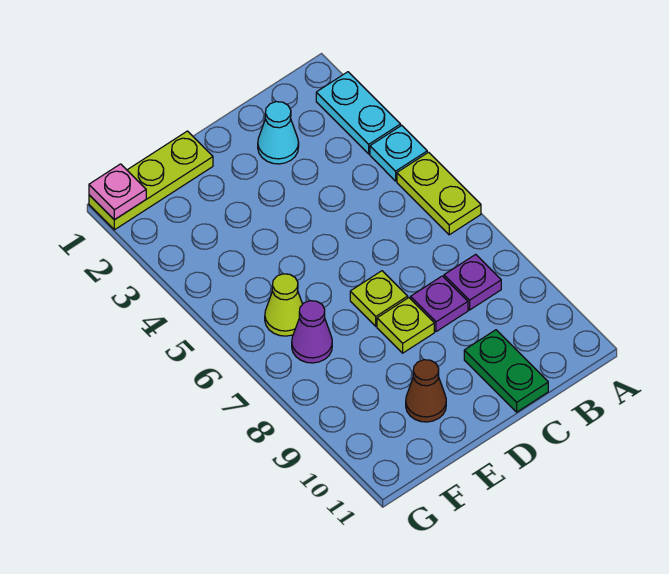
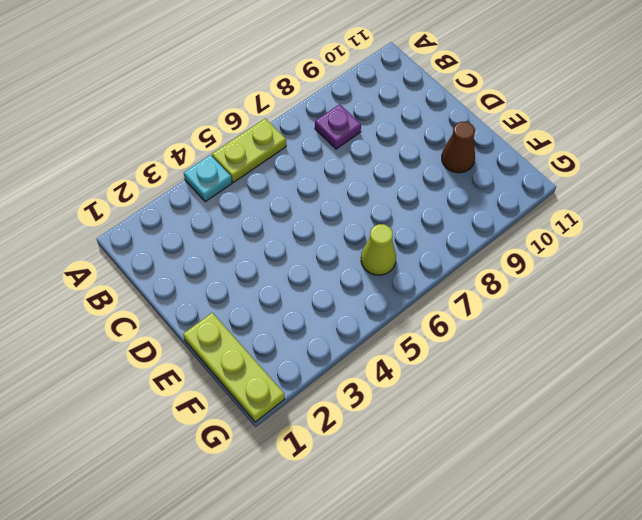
none -> cyan 1x2 plate [316,72,401,154]
none -> cyan 1x1 cone [258,102,299,164]
none -> purple 1x1 plate [411,276,468,332]

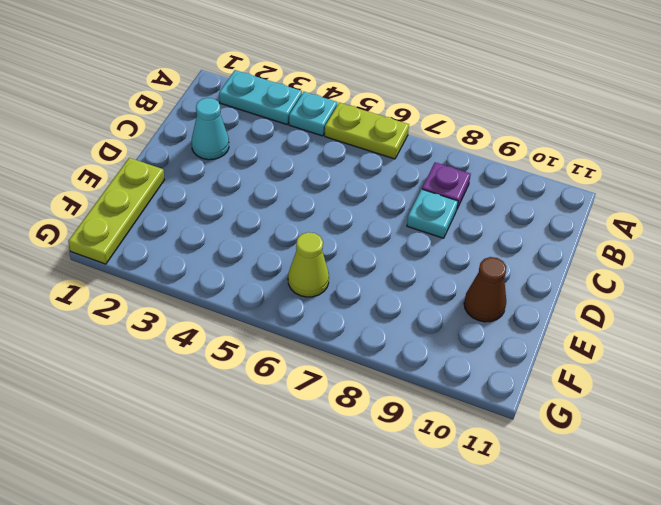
cyan 1x1 plate [407,189,458,238] -> purple 1x1 plate [411,276,468,332]
none -> green 1x2 plate [464,330,548,412]
none -> lime 1x1 plate [350,271,408,326]
none -> lime 1x1 plate [377,298,434,353]

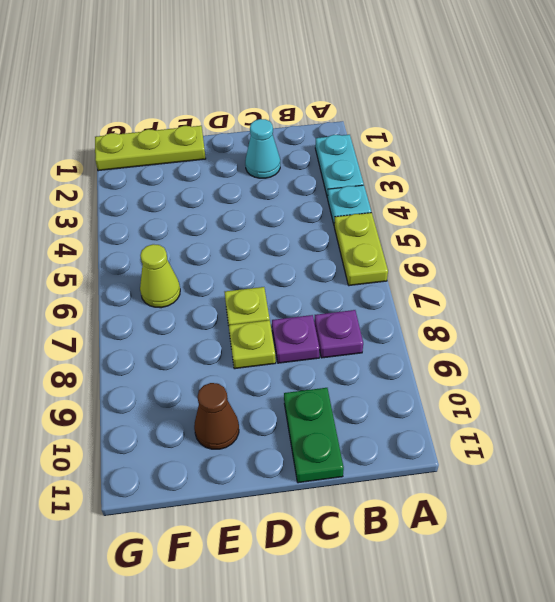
none -> purple 1x1 cone [292,301,332,363]
none -> pink 1x1 plate [89,164,146,220]

